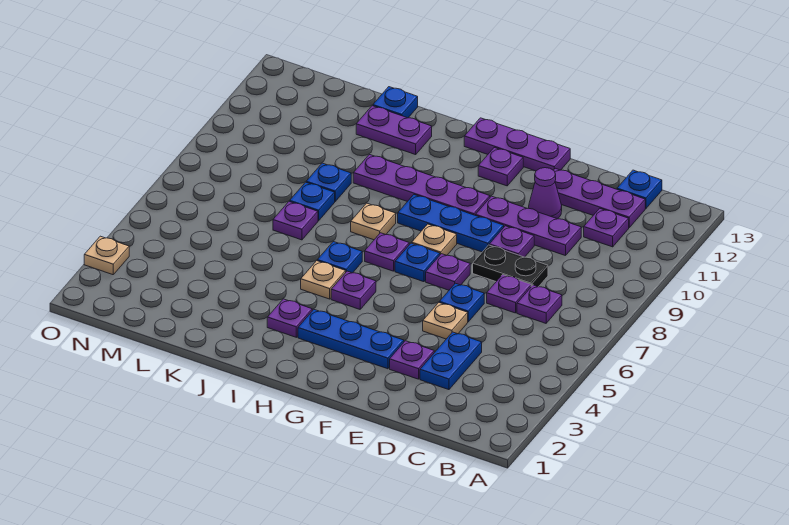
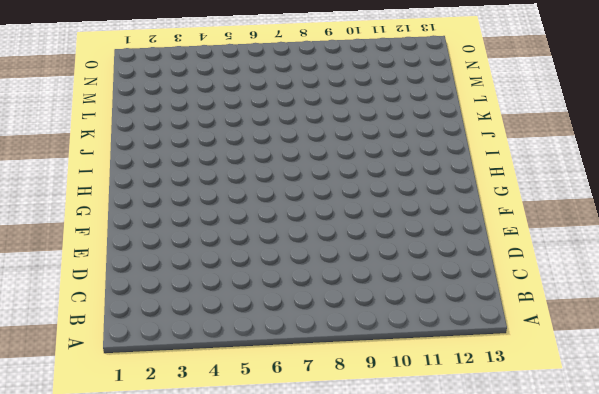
none -> purple 1x1 plate [517,285,562,323]
none -> purple 1x1 plate [584,208,629,247]
none -> purple 1x3 plate [554,168,645,227]
none -> blue 1x1 plate [617,170,662,209]

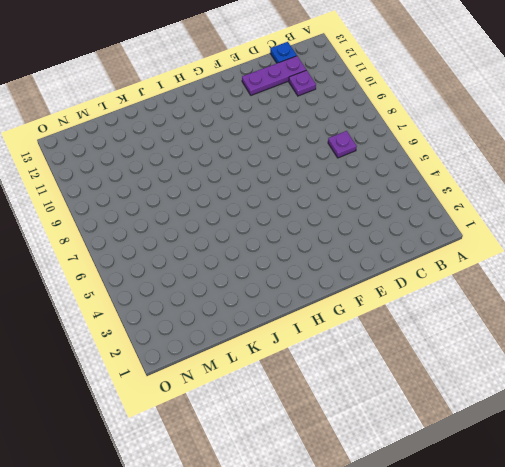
none -> blue 1x2 plate [420,332,482,390]
none -> purple 1x1 plate [487,275,531,313]
none -> black 1x2 plate [473,245,548,287]
none -> purple 1x3 plate [476,196,581,256]

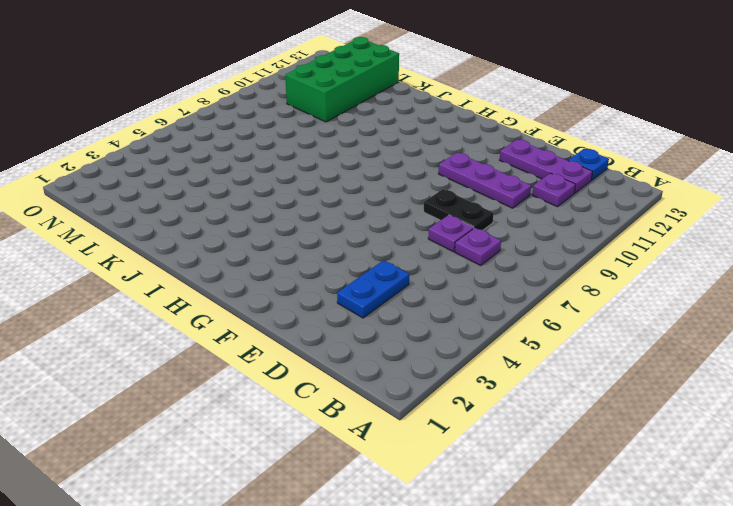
green 2x4 brick [285,37,399,122] -> none
none -> purple 1x1 plate [390,341,434,379]
none -> tan 1x1 plate [423,303,468,339]
none -> blue 1x1 plate [439,283,484,322]
none -> purple 1x1 plate [489,226,534,257]

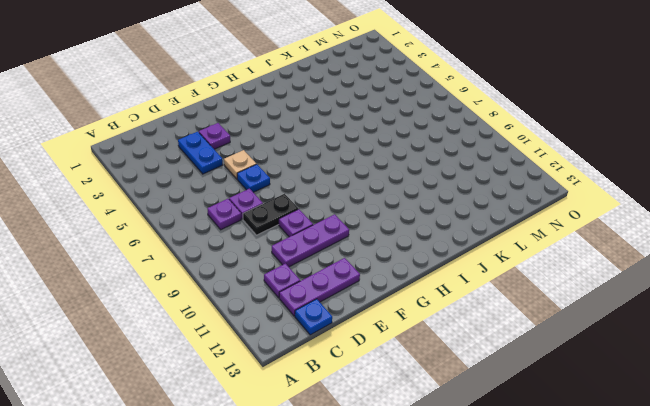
none -> purple 1x1 cone [529,168,562,219]
none -> blue 1x3 plate [298,310,404,369]
none -> purple 1x1 plate [426,254,470,290]
none -> blue 1x3 plate [398,195,504,252]

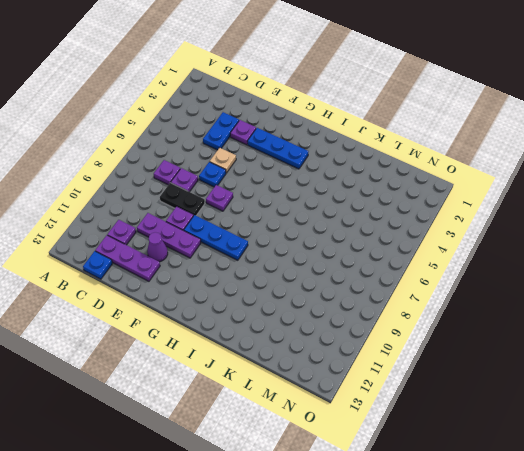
none -> purple 1x3 plate [464,118,570,171]
none -> blue 1x1 plate [395,243,440,282]
none -> tan 1x1 plate [412,224,457,255]
none -> purple 1x4 plate [353,155,490,215]

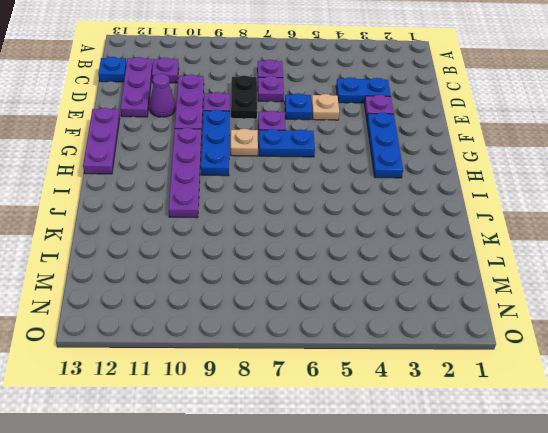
blue 1x2 plate [259,129,315,157] -> blue 1x1 plate [395,243,440,282]
none -> purple 1x1 plate [478,148,523,186]
none -> purple 1x1 plate [331,271,376,309]
none -> purple 1x1 plate [365,233,409,271]
none -> purple 1x1 plate [267,299,312,337]

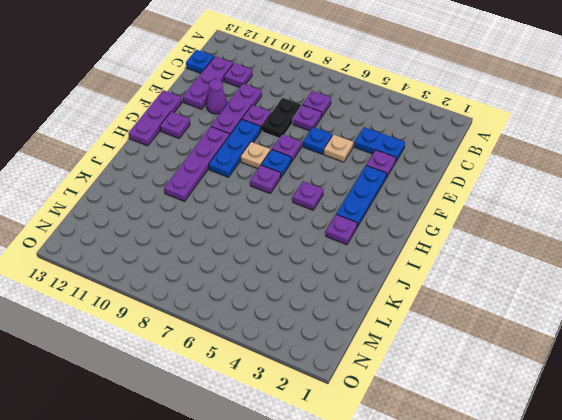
none -> tan 1x1 plate [301,261,346,299]
none -> blue 1x1 plate [317,242,362,273]
none -> tan 1x1 plate [351,203,396,240]
none -> purple 1x2 plate [356,106,432,155]

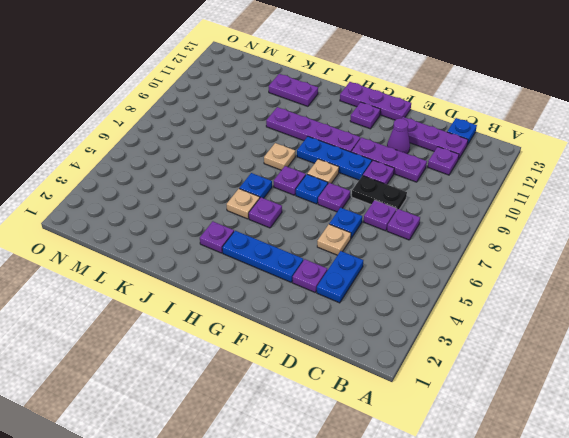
none -> purple 1x1 plate [273,201,318,240]
none -> blue 1x1 plate [290,182,335,221]
none -> blue 1x1 plate [306,163,351,201]
none -> blue 1x1 plate [373,87,418,118]

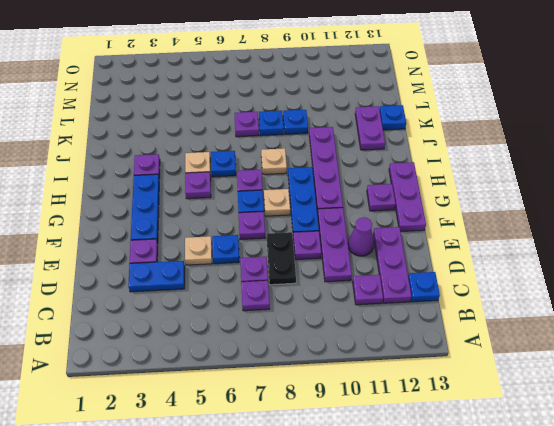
none -> tan 1x1 plate [84,236,129,275]

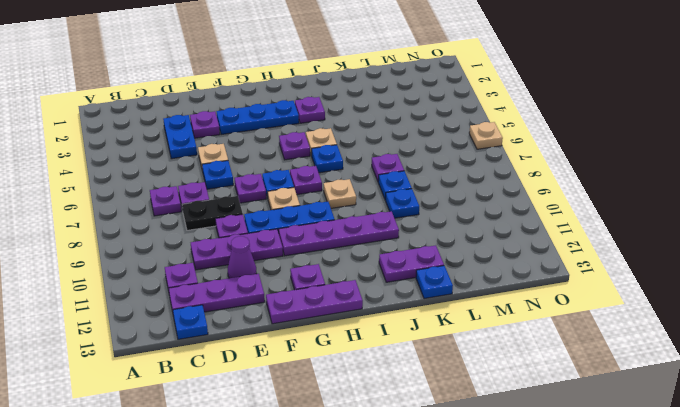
tan 1x1 plate [469,122,503,149] -> tan 1x1 plate moved to [84,236,129,275]

